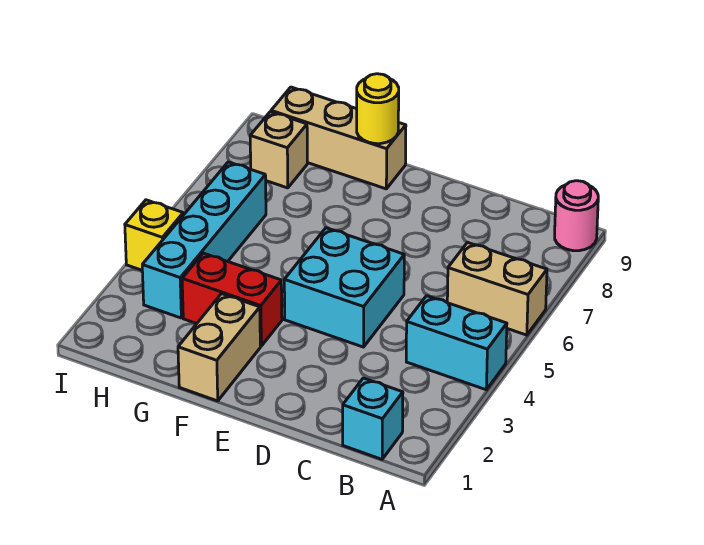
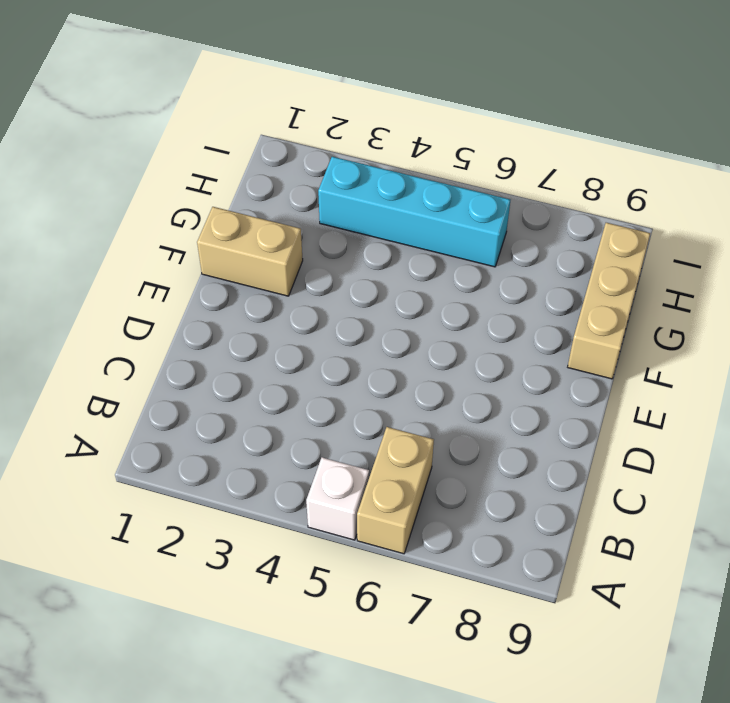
white 1x1 brick [306,457,369,540] -> none
none -> cyan 1x2 brick [406,296,507,390]
none -> pink 1x1 round brick [555,181,598,251]
none -> cyan 1x1 brick [343,378,403,459]

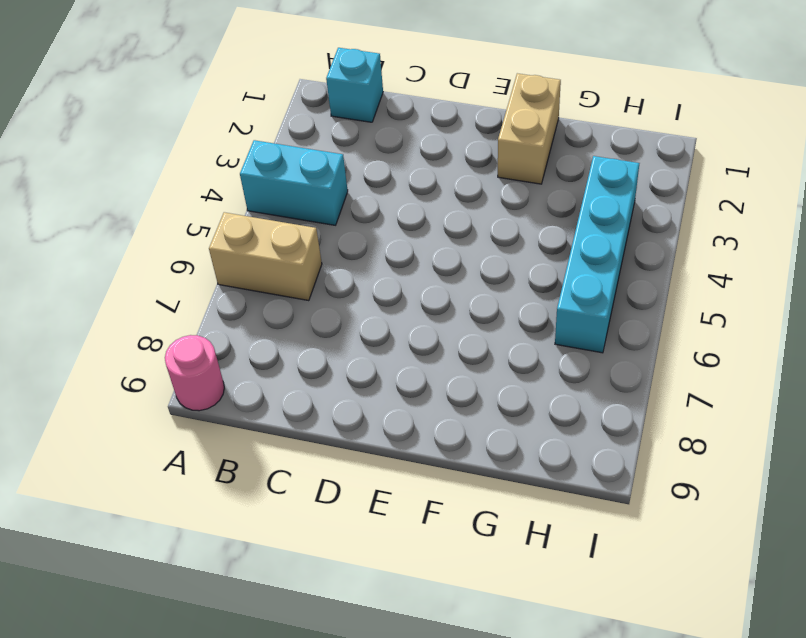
none -> cyan 2x2 brick [284,228,404,347]
none -> red 1x2 brick [182,253,282,346]
none -> tan 1x3 brick [271,87,406,189]

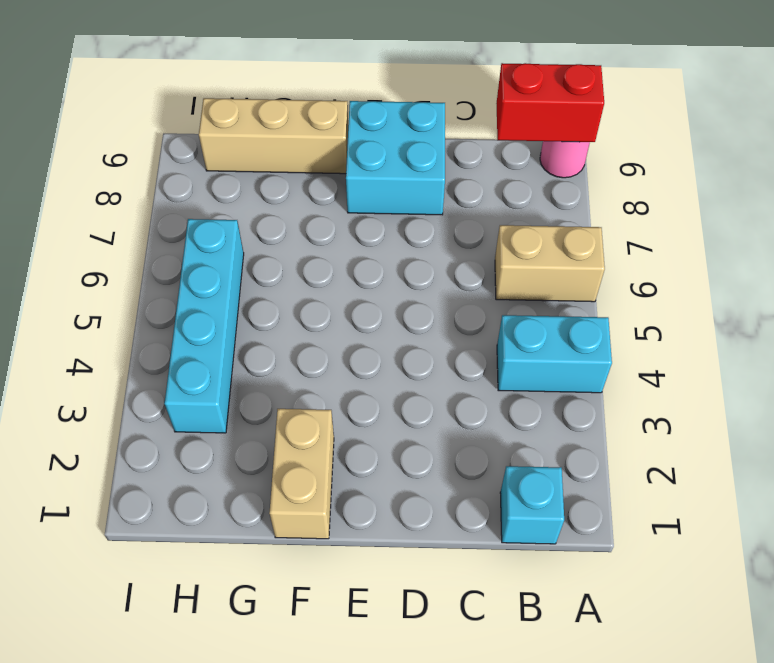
red 1x2 brick [496,63,604,142] -> red 1x2 brick moved to [182,253,282,346]
cyan 2x2 brick [346,101,445,215] -> cyan 2x2 brick moved to [284,228,404,347]
none -> tan 1x1 brick [250,112,307,188]
none -> yellow 1x1 brick [125,200,183,270]
none -> yellow 1x1 round brick [357,74,399,144]

